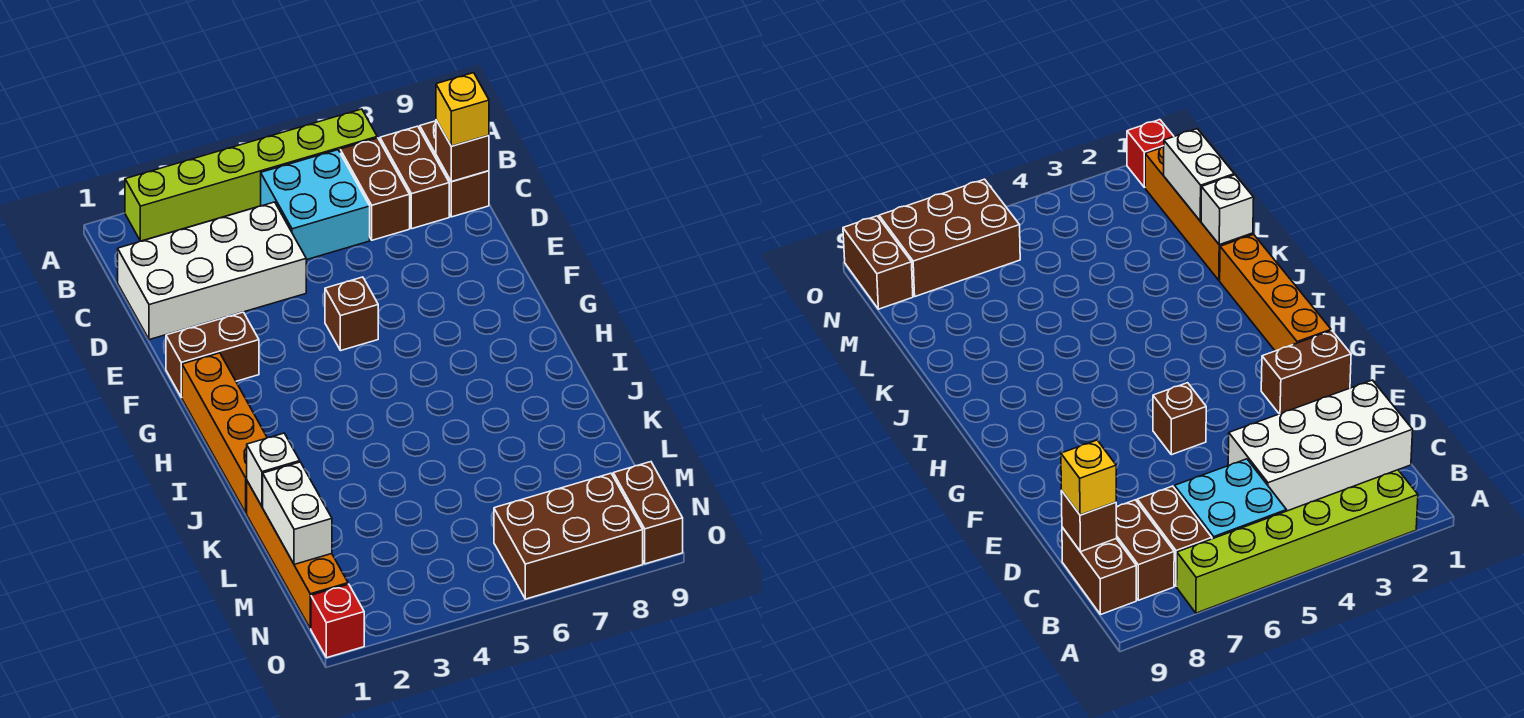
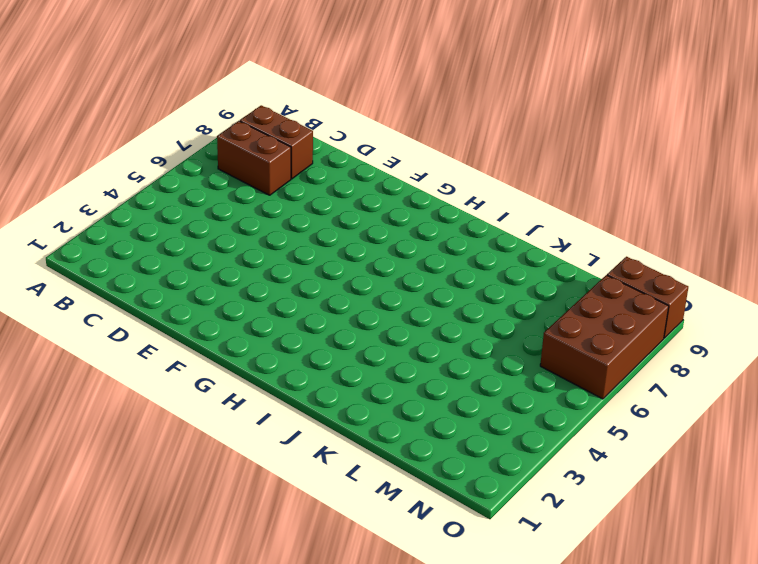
none -> lime 1x6 brick [125,109,377,241]
none -> cyan 2x2 brick [261,150,370,260]
none -> brown 1x2 brick [420,121,489,217]

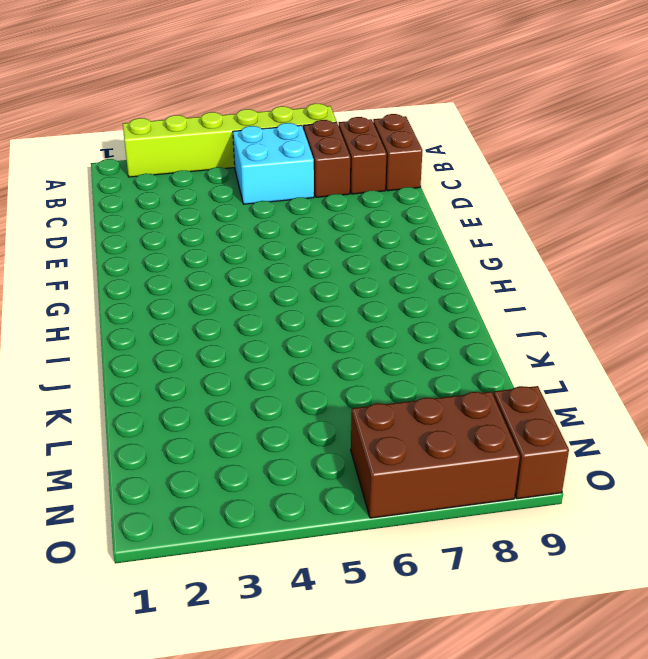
none -> white 2x4 brick [118,202,306,340]
none -> brown 1x2 brick [166,312,259,397]
none -> brown 1x1 brick [325,277,378,351]

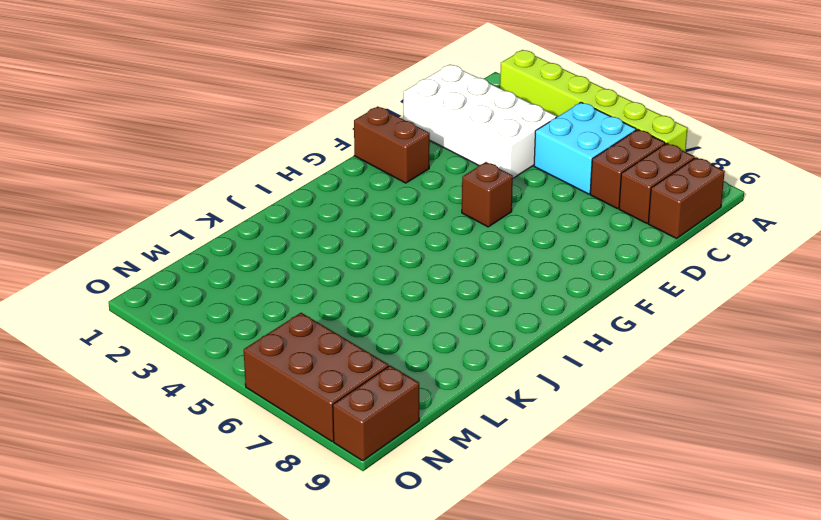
none -> orange 1x4 brick [182,353,267,513]
none -> orange 1x4 brick [247,481,348,629]
none -> red 1x1 brick [311,584,364,658]

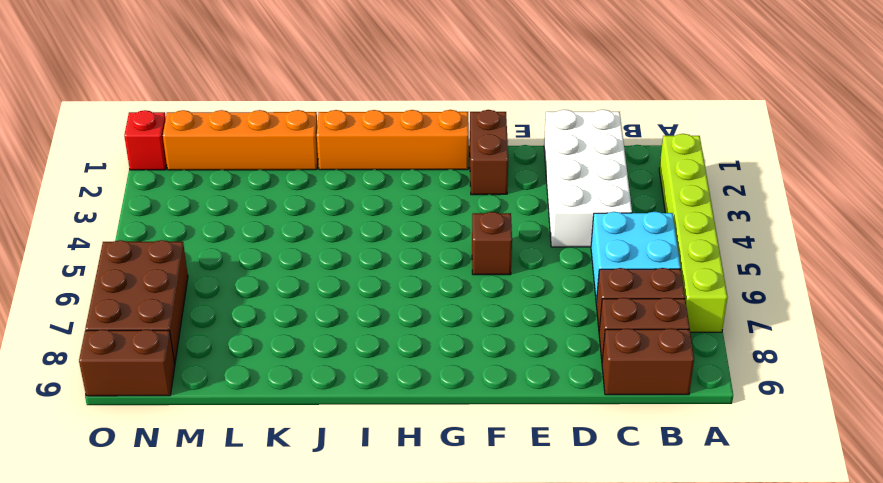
none -> brown 1x1 brick [436,120,489,182]
none -> white 1x1 brick [247,433,300,507]
none -> white 1x2 brick [263,462,332,565]

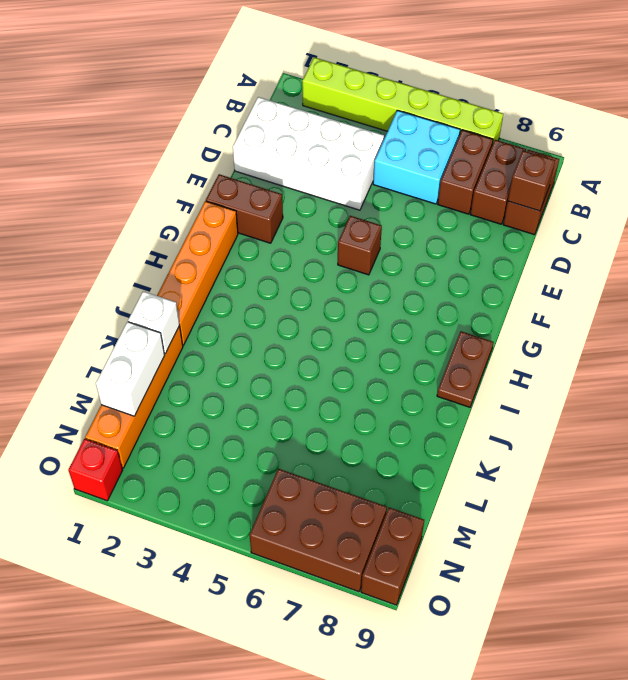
brown 1x2 plate [437,331,493,407] -> none
none -> yellow 1x1 brick [436,73,489,146]

